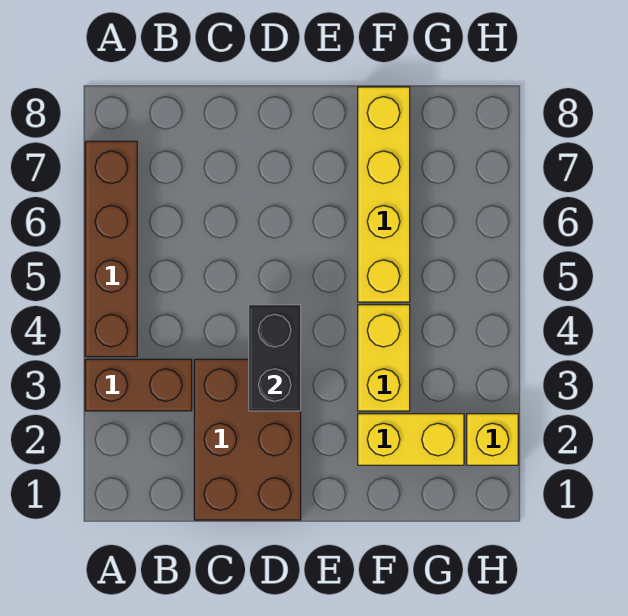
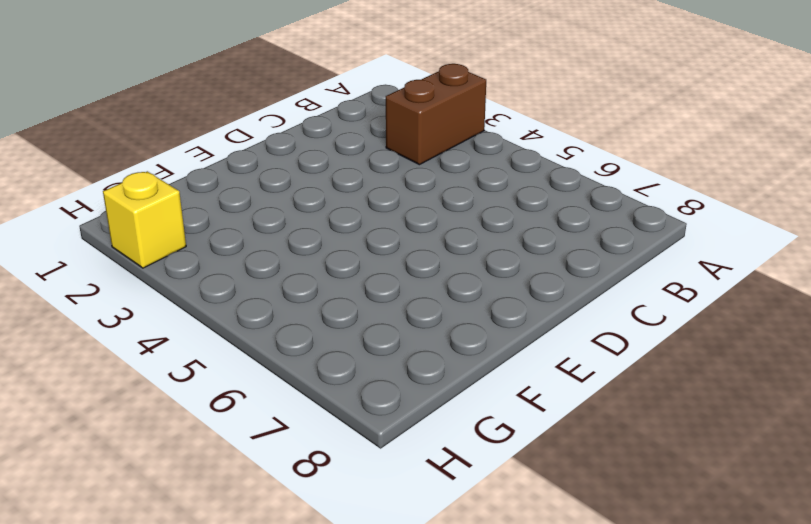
none -> brown 1x4 brick [85,141,137,357]
none -> brown 2x3 brick [194,359,301,520]

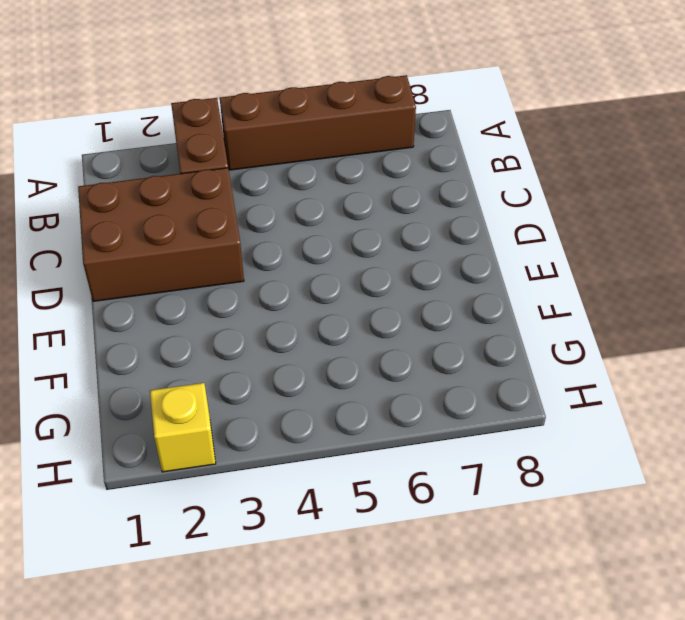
none -> yellow 1x2 brick [358,414,464,465]
none -> yellow 1x2 brick [358,305,410,411]

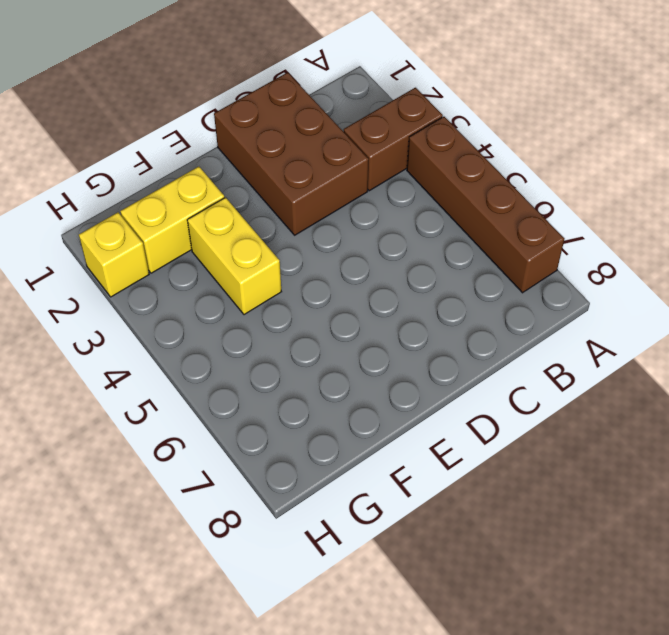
none -> yellow 1x4 brick [358,87,410,302]
none -> black 1x2 brick [249,305,301,411]

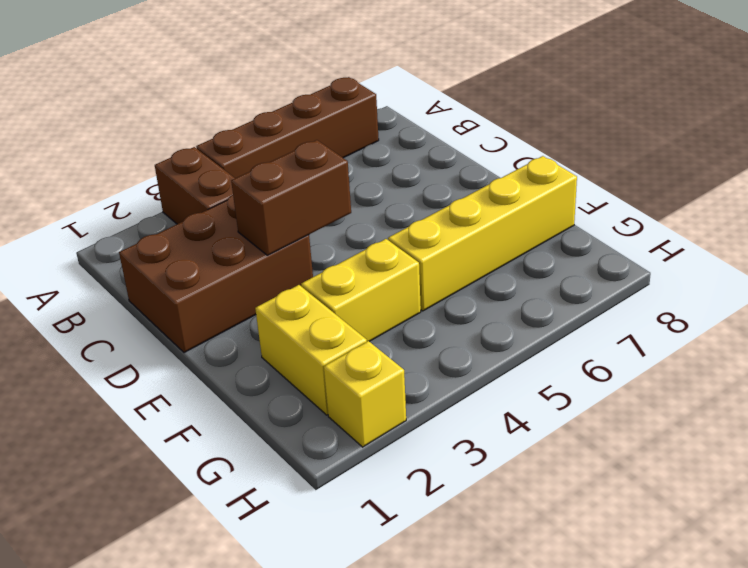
brown 1x2 brick [231,140,351,255] -> black 1x2 brick [249,305,301,411]

